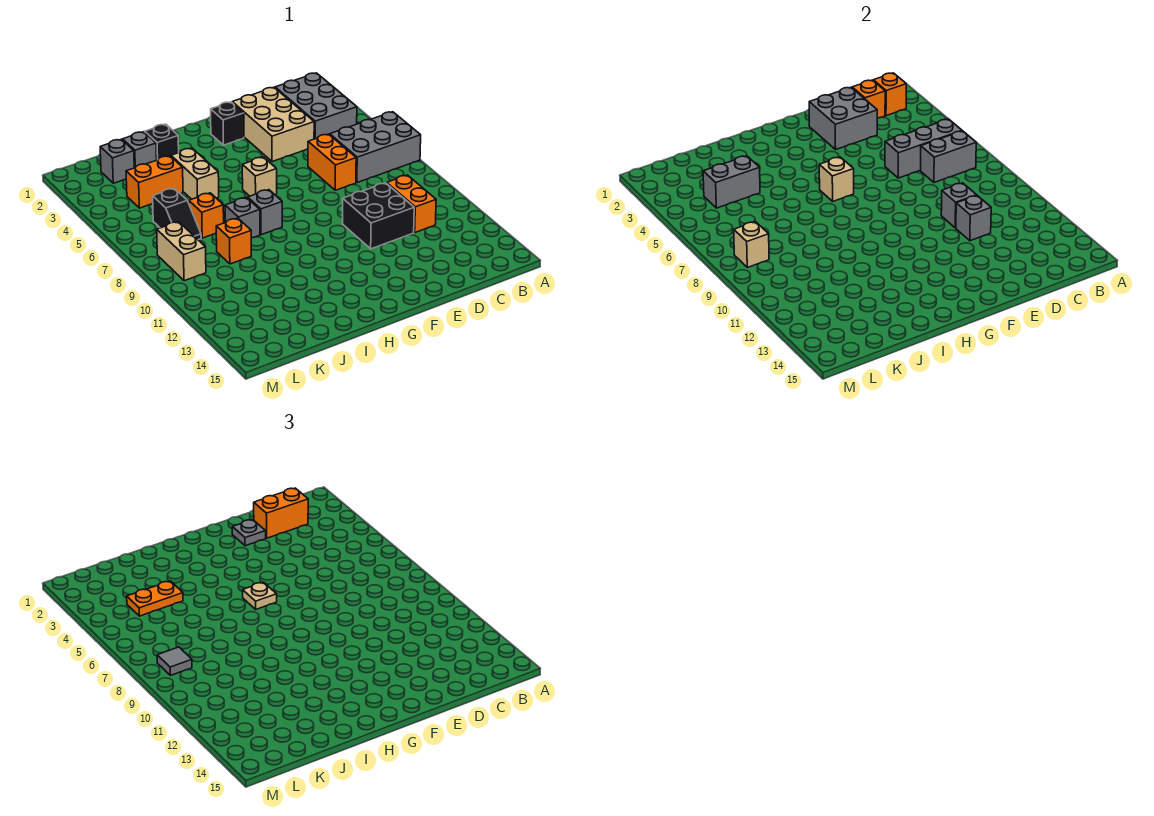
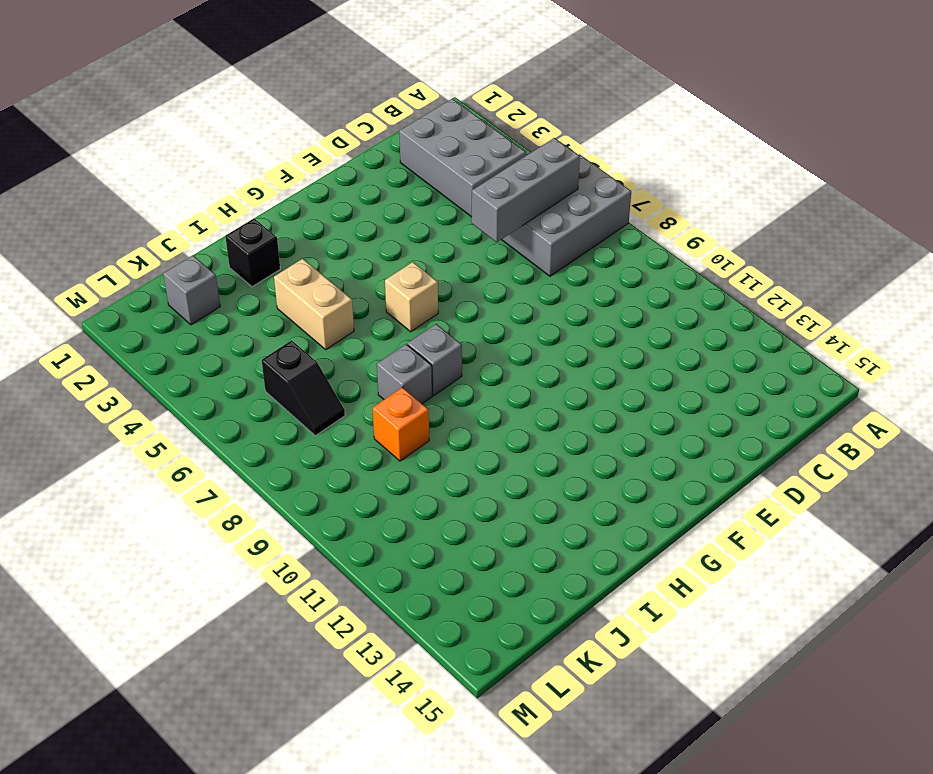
none -> orange 1x2 brick [387,175,436,232]
none -> tan 2x3 brick [232,87,314,162]
none -> orange 1x2 brick [308,134,356,190]
none -> black 2x2 brick [342,183,414,249]

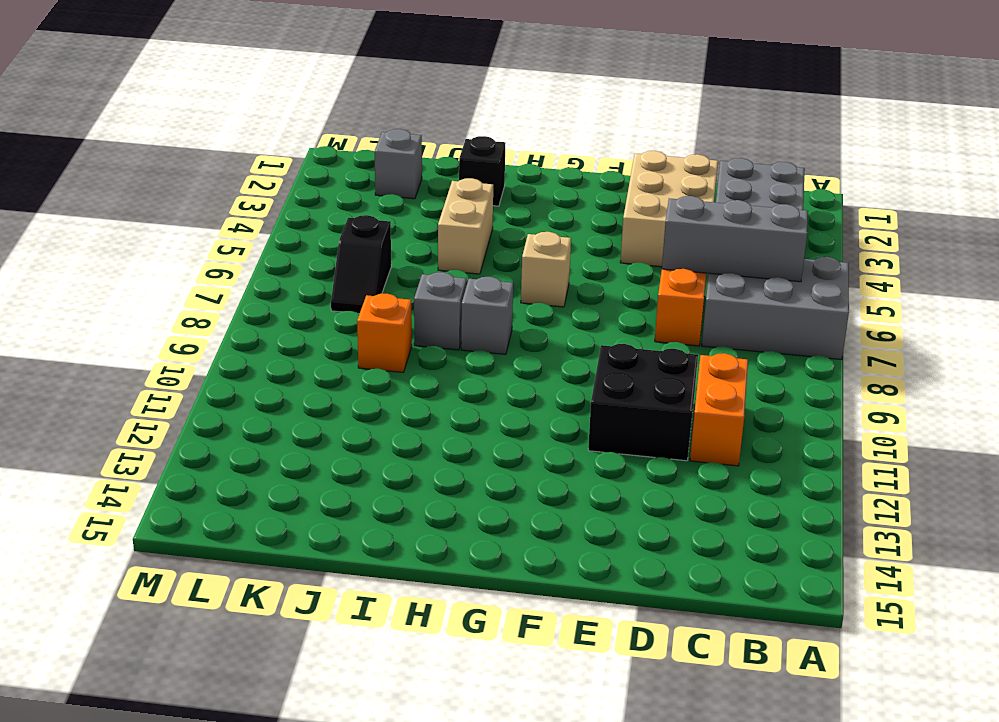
none -> black 1x1 brick [211,102,244,145]
none -> grey 1x1 brick [123,132,157,168]
none -> orange 1x2 brick [126,156,183,208]
none -> orange 1x1 brick [189,193,224,238]

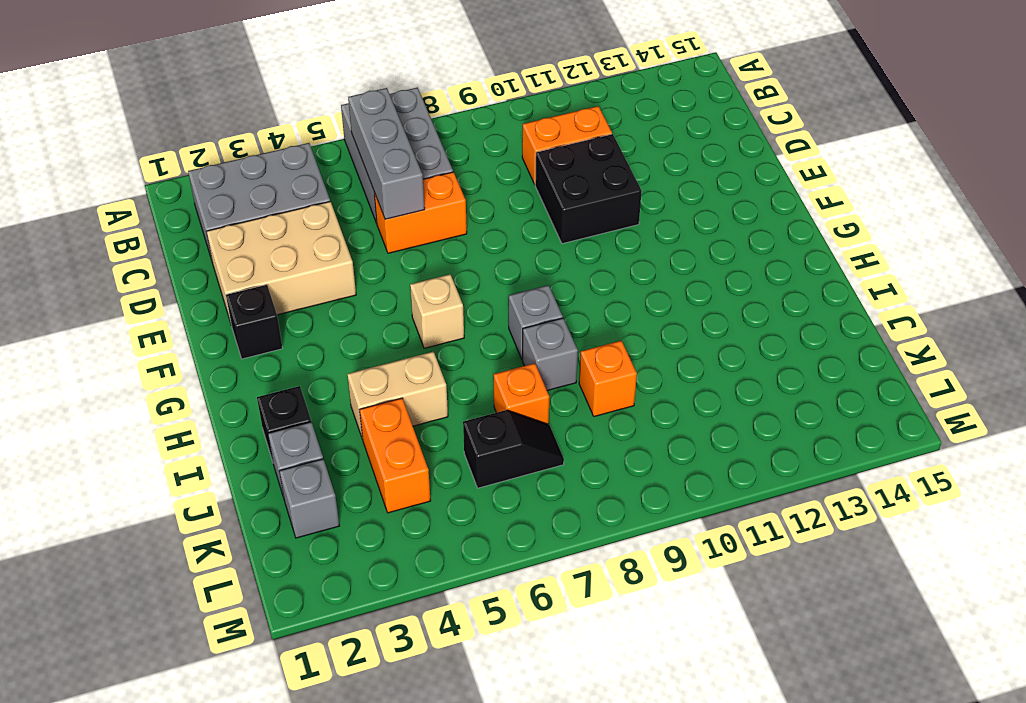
none -> tan 1x2 brick [157,222,206,281]
none -> orange 1x1 brick [873,73,906,116]
none -> grey 1x2 brick [921,131,976,183]
none -> orange 1x1 brick [852,80,885,118]

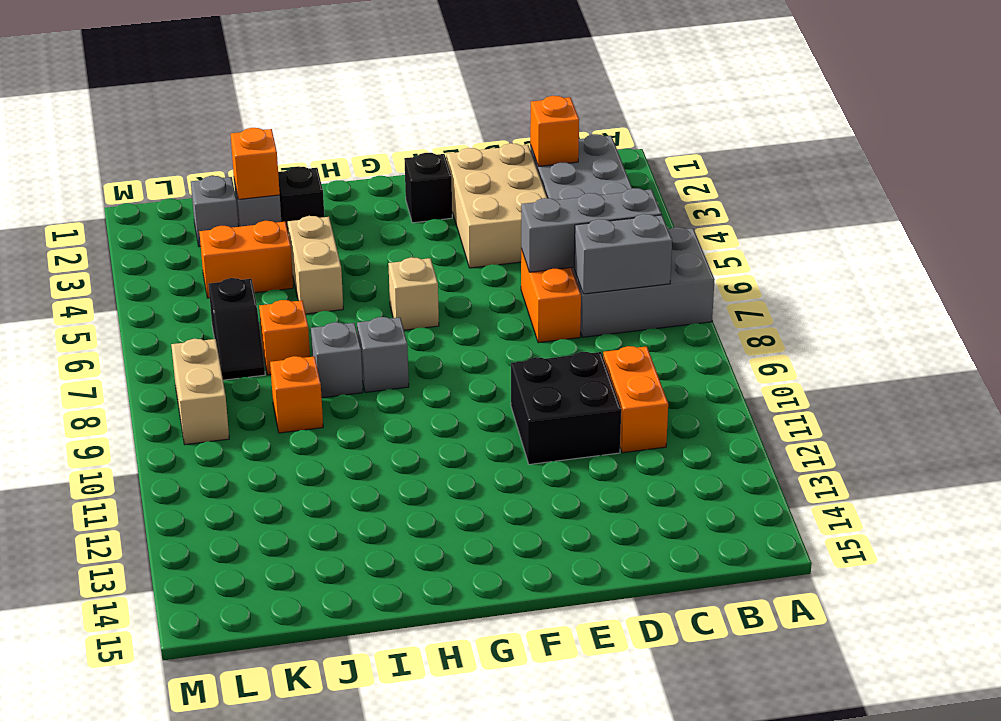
orange 1x1 brick [231,128,280,199] -> orange 1x1 brick moved to [873,73,906,116]
none -> grey 2x2 brick [809,87,877,149]
none -> grey 1x1 brick [941,183,977,228]
none -> grey 1x1 brick [956,196,991,241]
none -> tan 1x1 brick [819,157,854,201]

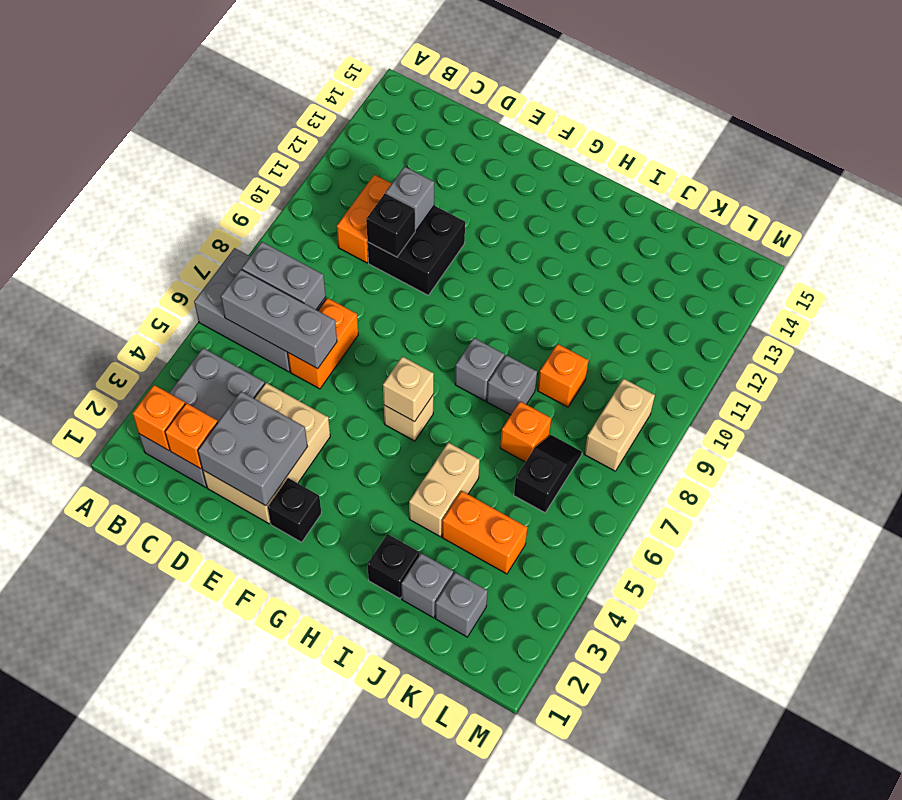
black 1x1 brick [366,193,415,257] -> grey 1x1 brick [941,183,977,228]
none -> grey 1x2 brick [703,156,760,208]
none -> tan 1x1 brick [734,222,769,267]
none -> orange 1x2 brick [254,488,308,538]
none -> grey 1x1 plate [232,520,266,546]

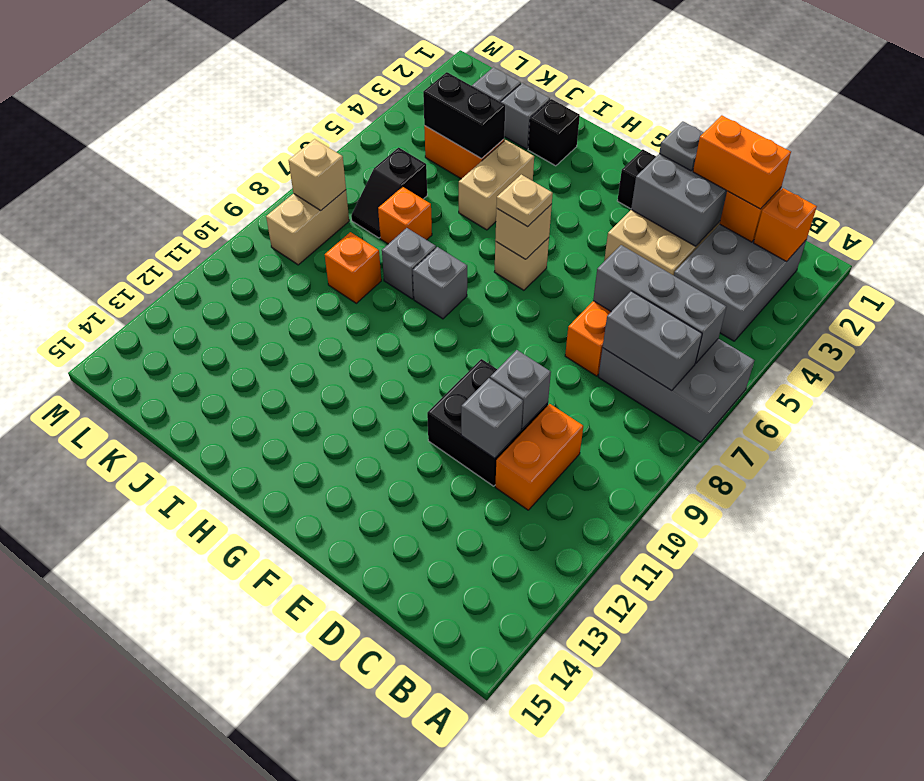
black 1x2 brick [423,72,505,159] -> grey 1x2 brick [703,156,760,208]
none -> orange 1x2 plate [127,581,183,616]
none -> grey 1x1 tile [157,647,192,675]

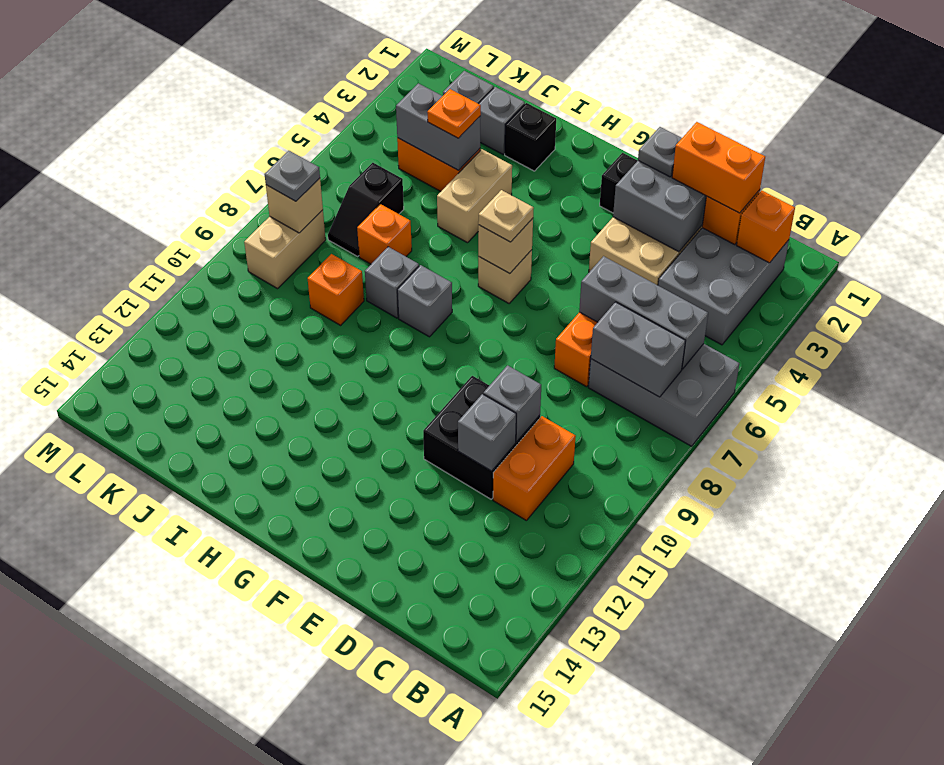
orange 1x1 plate [427,89,481,138] -> orange 1x2 plate [127,581,183,616]
grey 1x1 plate [264,151,320,201] -> grey 1x1 tile [157,647,192,675]

